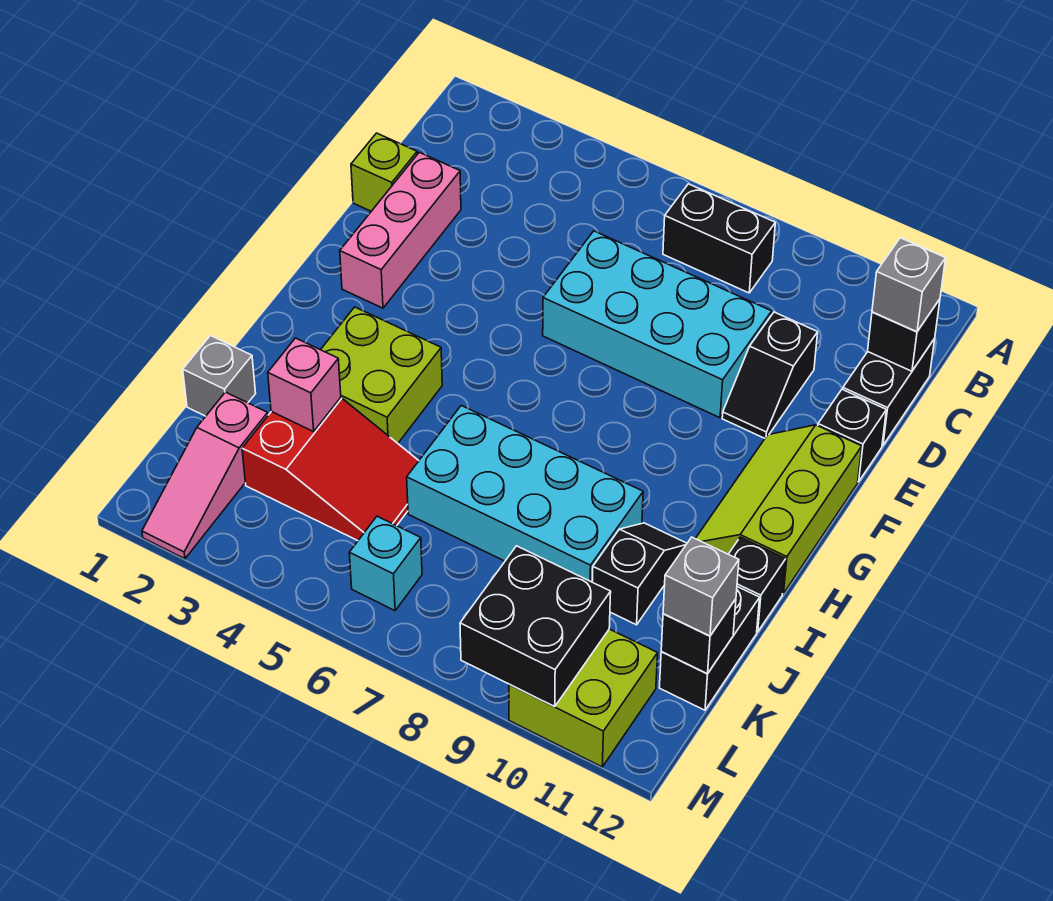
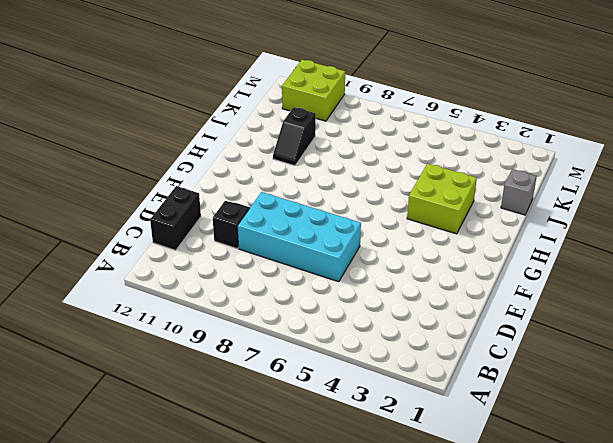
none -> black 1x2 brick [663,184,775,293]
none -> lime 1x1 brick [351,133,417,211]
none -> pink 1x3 brick [340,152,461,308]

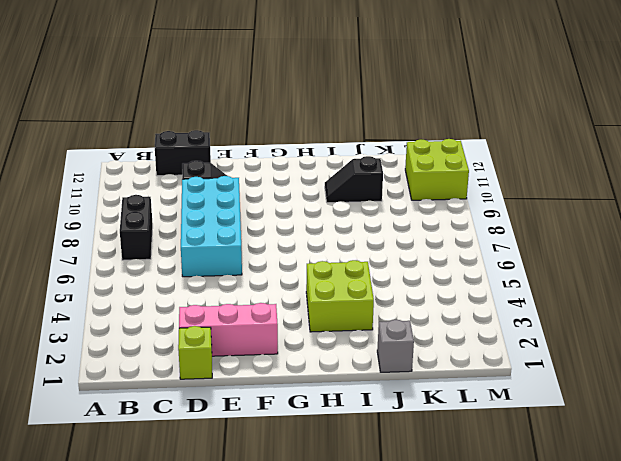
none -> black 1x1 brick [818,389,886,482]
none -> lime 2x3 slope [695,425,862,594]
none -> cyan 2x4 brick [407,406,643,582]

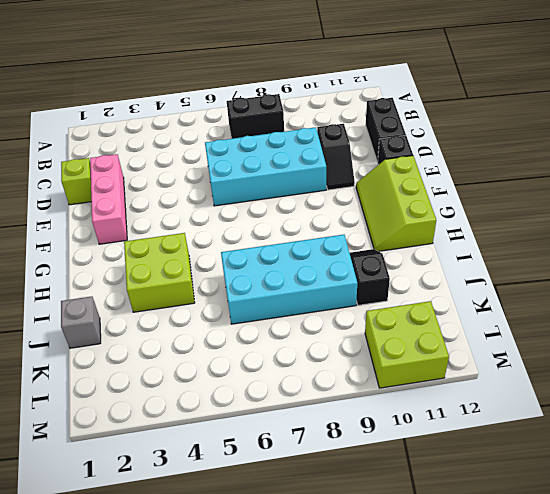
none -> black 1x1 brick [729,537,786,632]
none -> red 2x3 slope [242,398,419,541]
none -> black 1x2 brick [659,587,760,710]

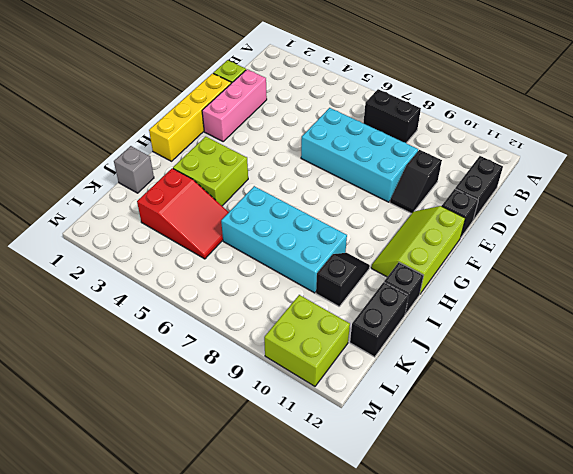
yellow 1x4 brick [149,73,231,161] -> none
none -> pink 1x3 slope [142,392,268,559]
none -> cyan 1x1 brick [349,516,422,611]
none -> black 1x1 brick [868,299,940,371]

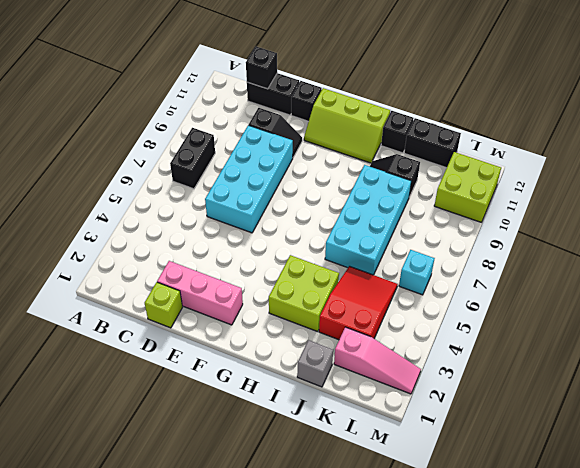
none -> pink 1x1 brick [268,338,341,432]
none -> black 1x1 brick [661,599,736,674]
none -> black 2x2 brick [460,546,611,707]

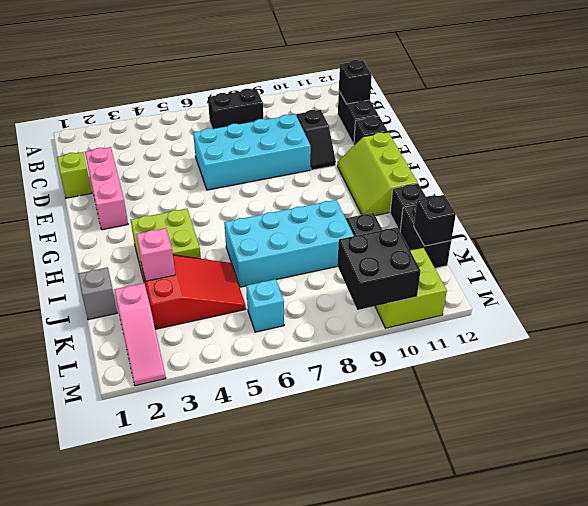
none -> grey 1x1 brick [872,238,946,332]
none -> grey 1x1 brick [663,537,739,636]

